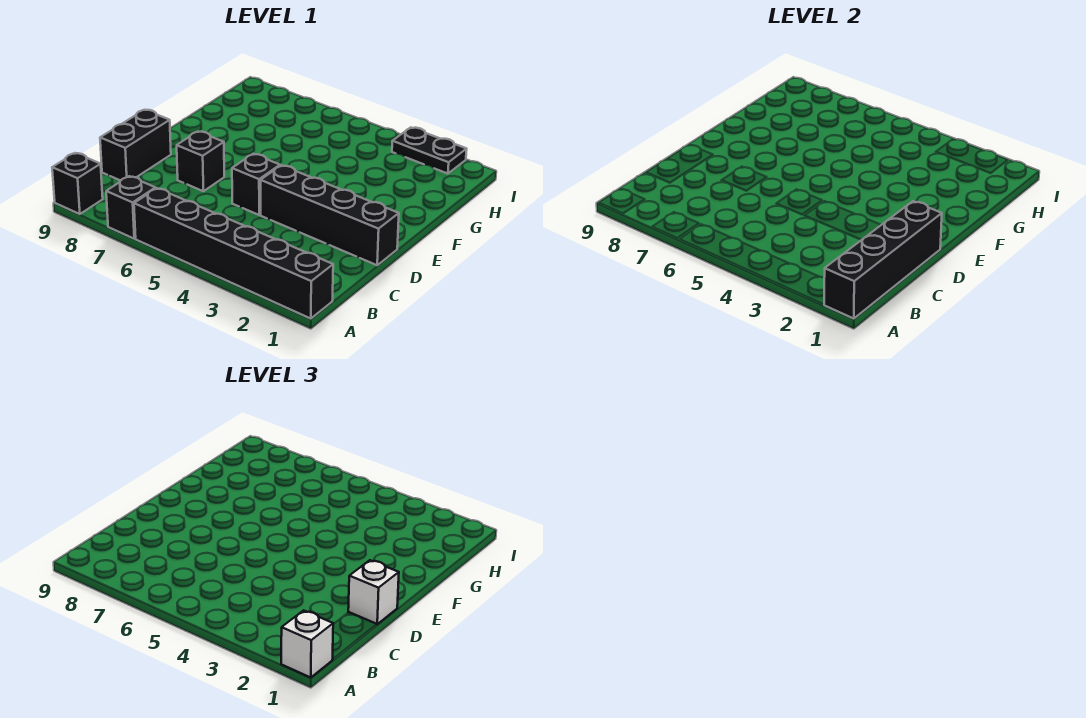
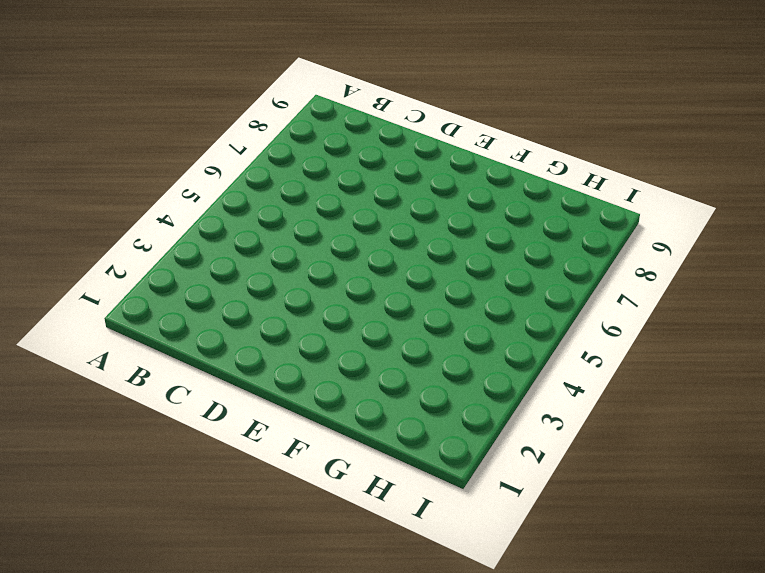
none -> black 1x6 brick [134,188,333,318]
none -> black 1x1 brick [106,176,156,239]

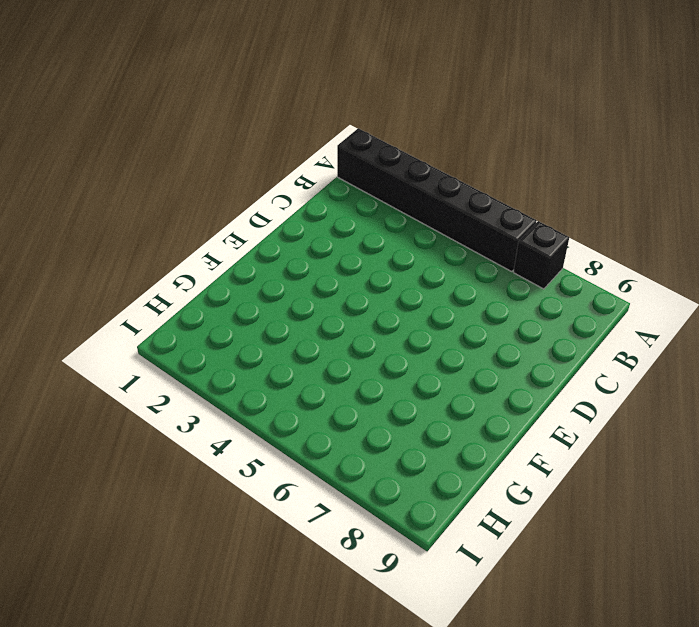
none -> black 1x1 brick [52,153,103,214]
none -> black 1x2 brick [100,110,171,181]

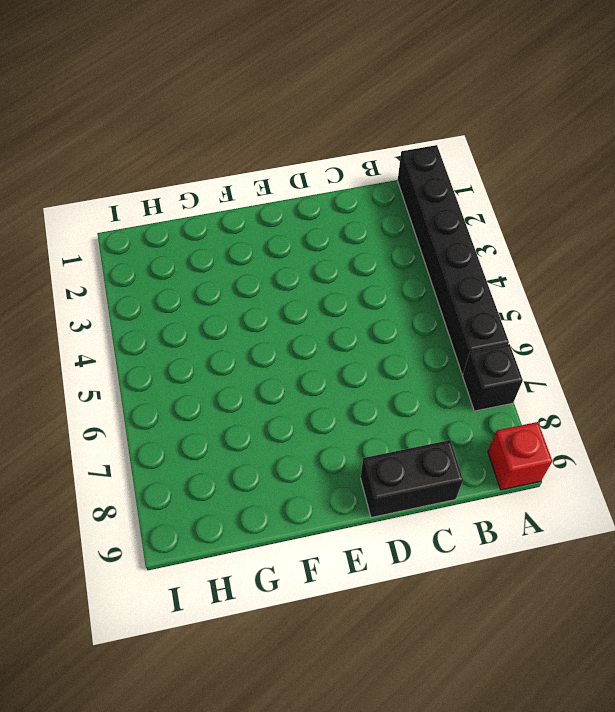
red 1x1 brick [488,422,552,490] -> black 1x1 brick [52,153,103,214]
none -> black 1x4 brick [261,165,399,265]
none -> black 1x1 brick [232,154,280,215]

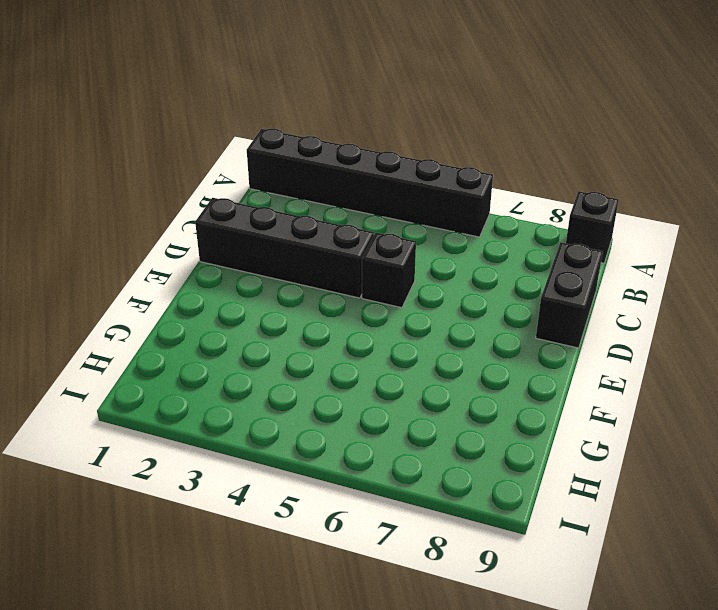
none -> black 1x1 brick [106,176,156,239]
none -> black 1x1 brick [177,132,224,191]

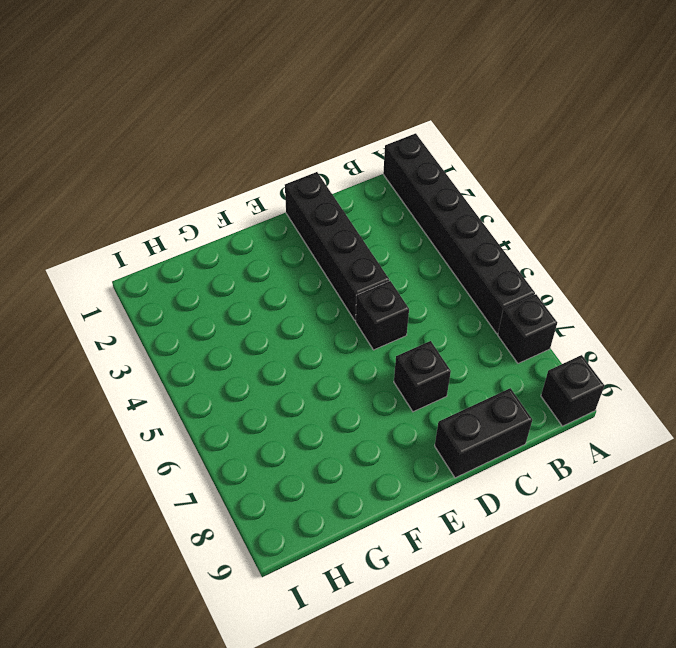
none -> black 1x2 plate [392,128,467,174]
none -> black 1x4 brick [824,201,942,318]

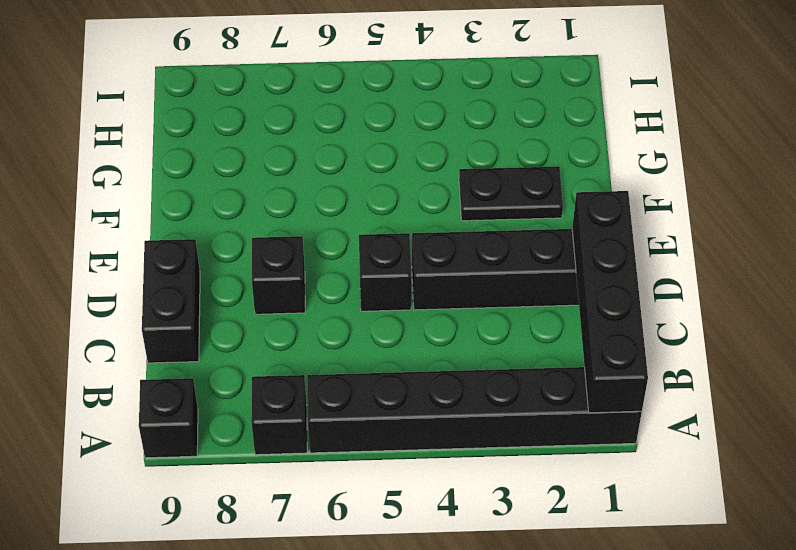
black 1x2 plate [459,166,563,221] -> black 1x2 plate moved to [392,128,467,174]
none -> white 1x1 brick [281,610,333,677]
none -> white 1x1 brick [348,560,399,624]

